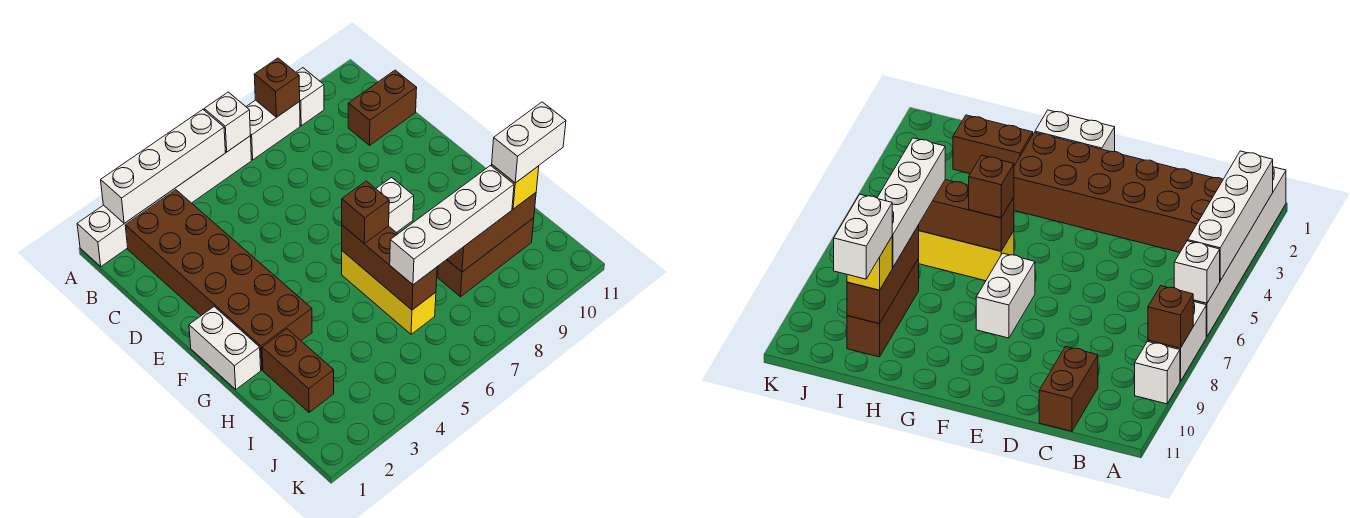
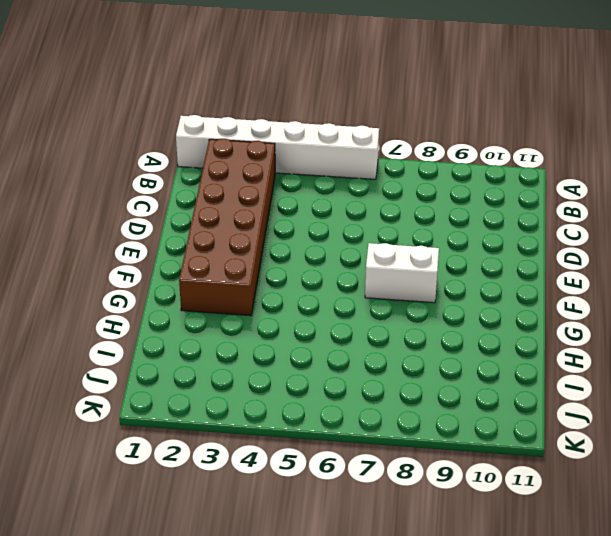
none -> white 1x2 brick [246,100,300,160]
none -> white 1x1 brick [296,68,324,126]
none -> brown 1x2 brick [348,70,417,145]

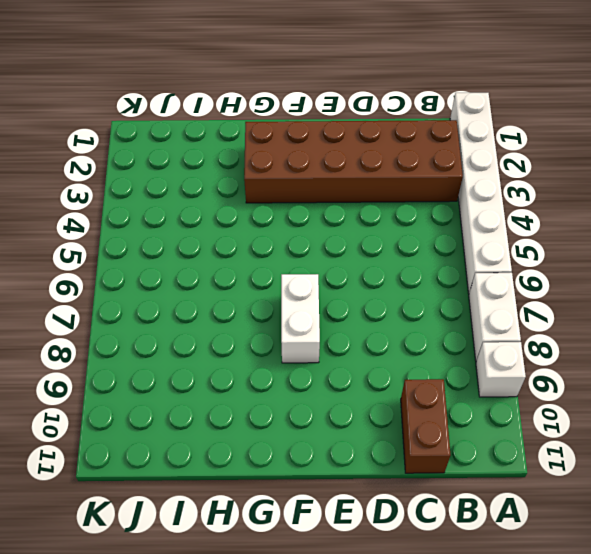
none -> white 1x2 brick [189,307,261,389]
none -> yellow 1x3 brick [342,251,436,334]
none -> brown 1x2 brick [262,329,334,412]

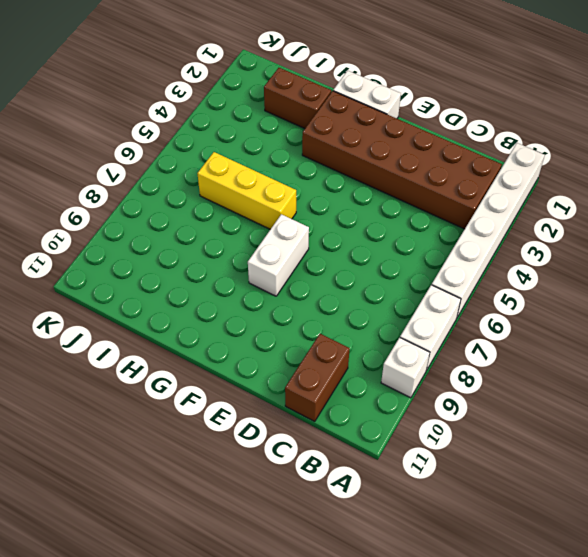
none -> brown 1x3 brick [438,218,534,297]
none -> white 1x4 brick [101,110,226,223]
none -> white 1x1 brick [204,92,250,152]

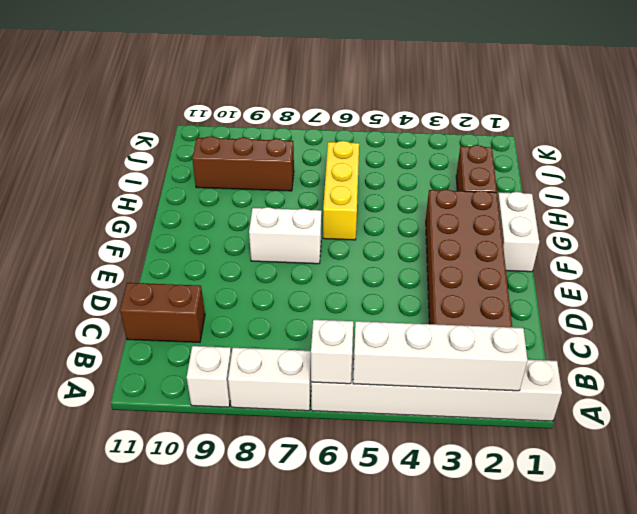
none -> brown 1x1 brick [254,58,300,117]
none -> brown 1x3 brick [342,225,437,310]
none -> brown 1x3 brick [447,193,536,272]

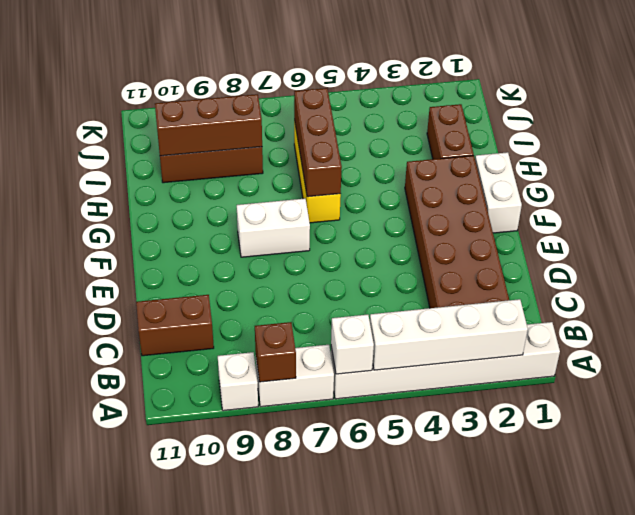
none -> brown 1x1 brick [342,181,389,244]
none -> white 1x4 brick [390,166,514,285]
none -> yellow 1x1 brick [492,165,539,209]

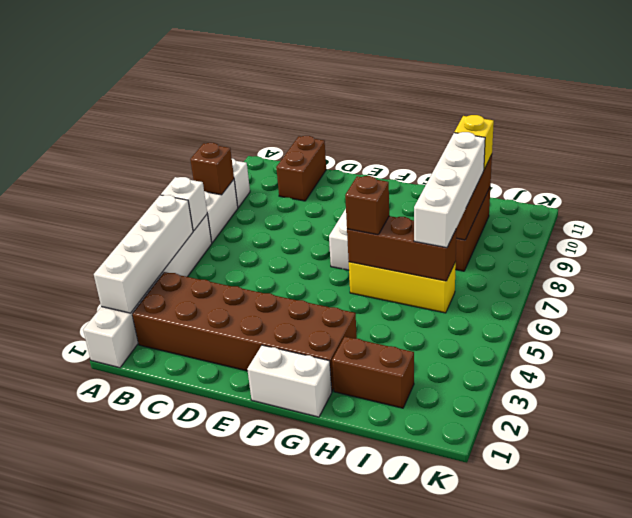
none -> white 1x2 brick [492,102,566,183]

